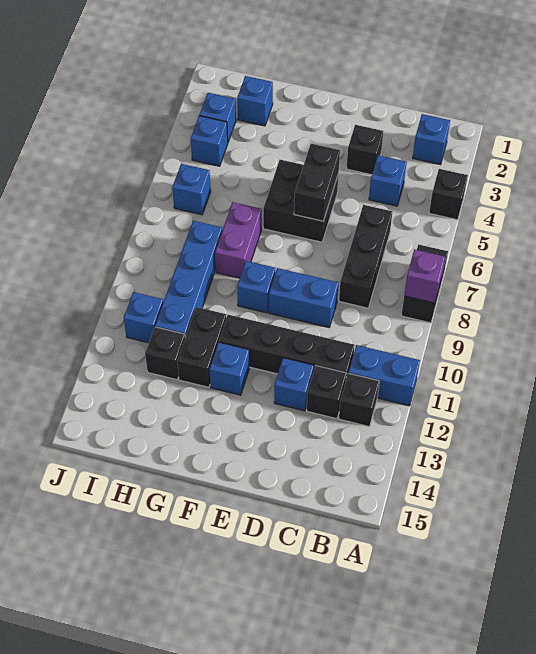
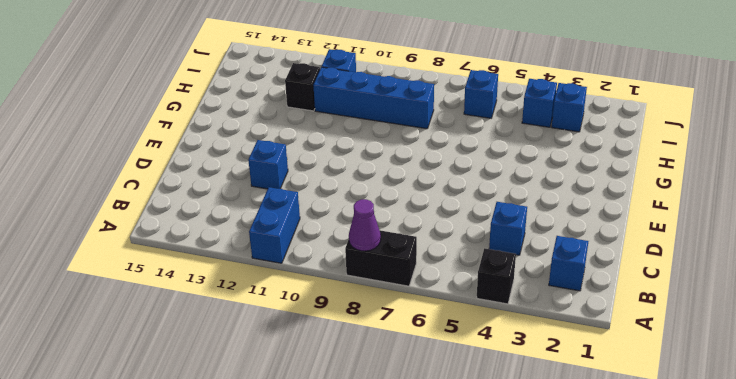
purple 1x1 cone [349,199,381,251] -> purple 1x1 brick [404,249,445,303]
none -> black 1x1 brick [339,373,379,427]
none -> black 1x3 brick [339,205,392,308]
none -> black 1x4 brick [219,315,355,379]

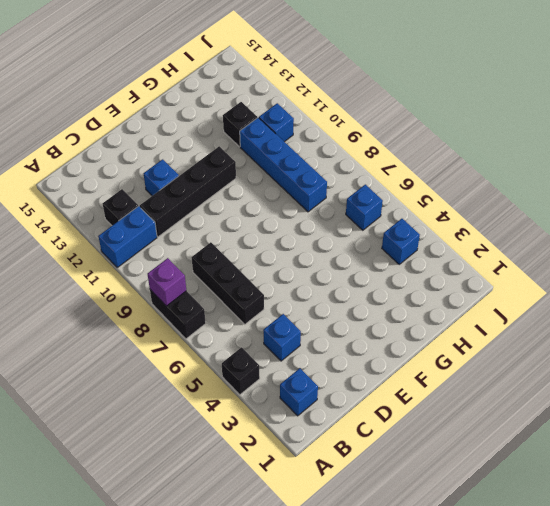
none -> black 1x1 brick [307,366,347,419]
none -> black 1x1 brick [346,125,383,175]
none -> blue 1x2 brick [269,268,338,327]

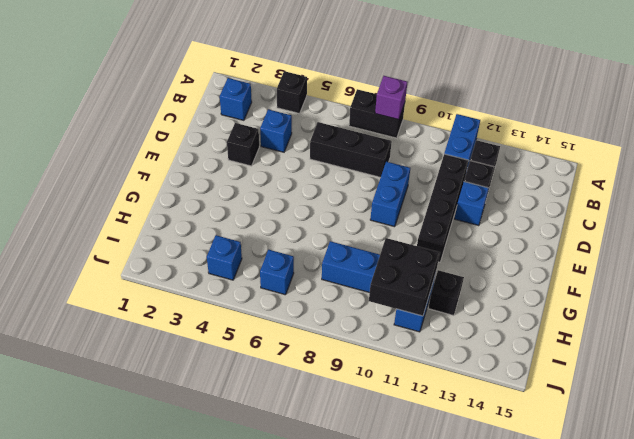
black 2x2 brick [369,238,440,316] -> black 2x2 brick moved to [263,160,339,242]
none -> blue 1x1 brick [237,261,275,313]
none -> blue 1x1 brick [209,342,249,395]
none -> purple 1x2 brick [215,202,262,278]

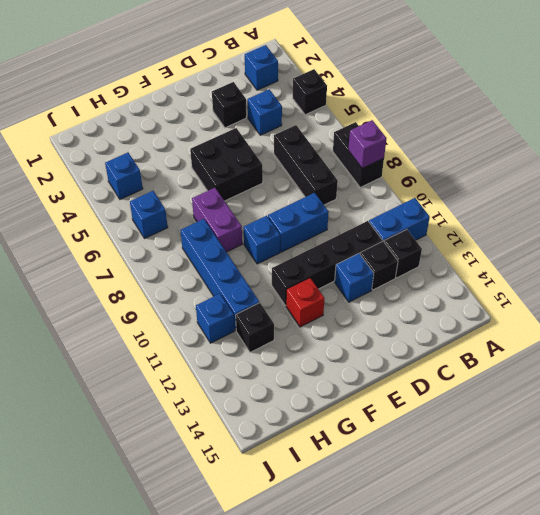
red 1x1 brick [286,278,325,327] -> blue 1x1 brick [209,342,249,395]
none -> black 1x2 brick [177,307,226,387]
none -> blue 1x1 brick [237,76,273,126]
none -> blue 1x1 brick [199,93,236,142]

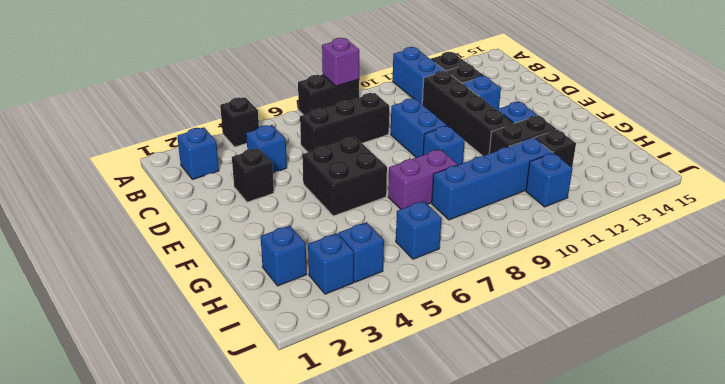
none -> black 1x2 brick [294,144,340,221]

